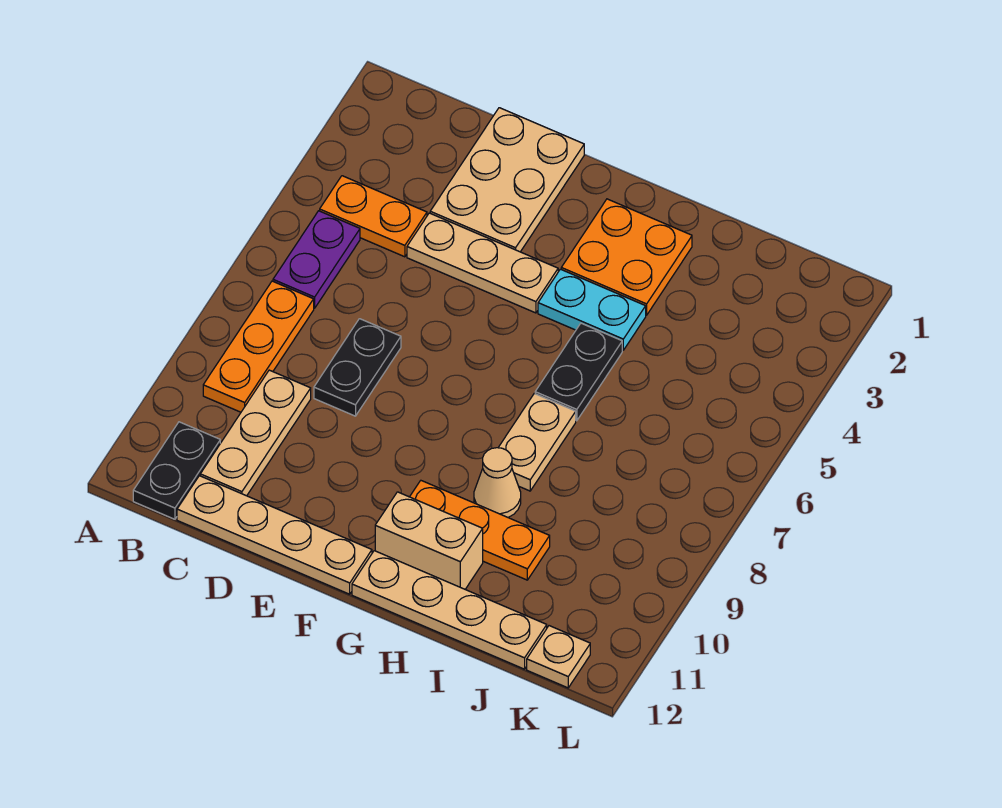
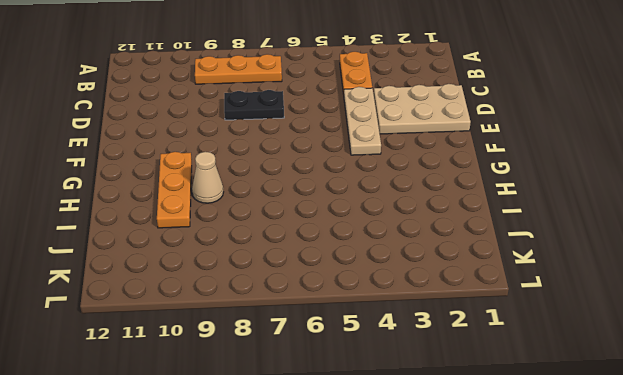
none -> purple 1x2 plate [273,211,360,308]
none -> black 1x2 plate [133,422,220,519]
none -> tan 1x3 plate [200,370,311,496]

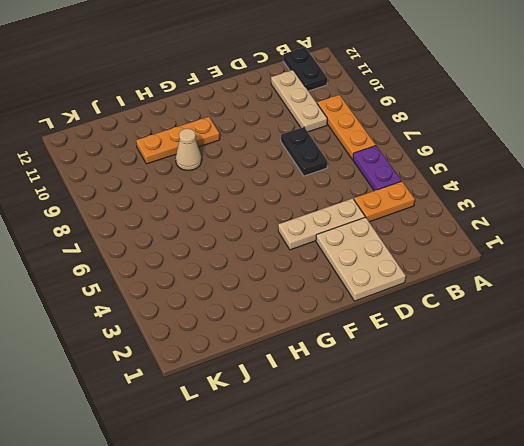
none -> tan 1x4 plate [177,476,372,594]
none -> orange 2x2 plate [561,199,692,315]
none -> cyan 1x2 plate [538,269,646,350]

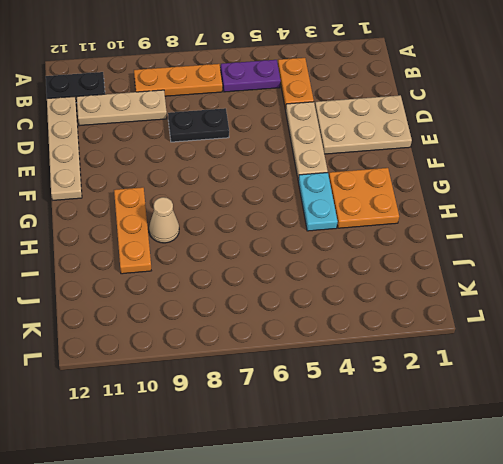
none -> tan 1x2 brick [375,492,483,589]
none -> tan 1x4 plate [352,551,547,669]
none -> black 1x2 plate [535,323,622,421]

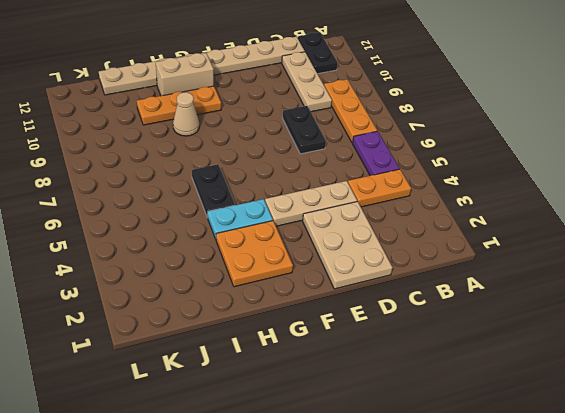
none -> tan 1x2 plate [498,394,576,491]
none -> tan 1x1 plate [527,626,590,688]

